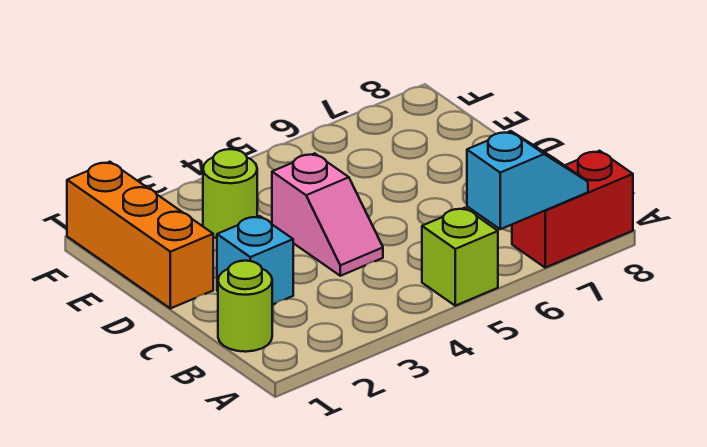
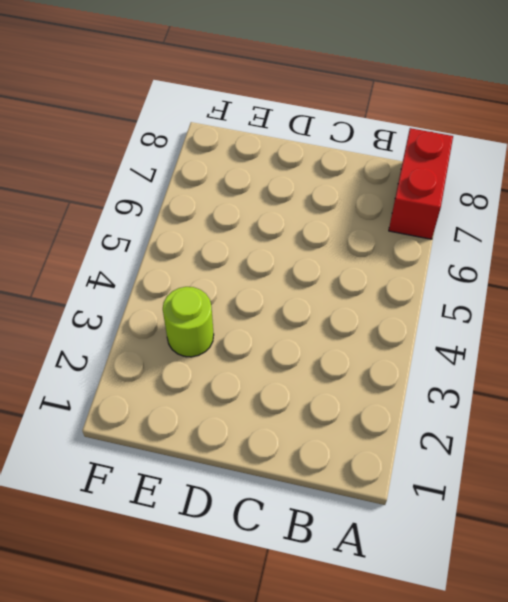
none -> lime 1x1 brick [422,208,498,306]
none -> lime 1x1 round brick [218,261,272,352]

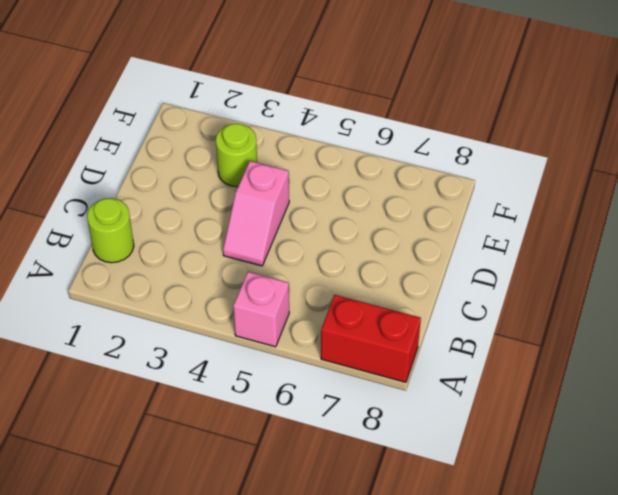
pink 1x1 brick [233,272,289,347] -> lime 1x1 brick [422,208,498,306]
none -> cyan 1x1 brick [217,216,293,305]
none -> orange 1x3 brick [67,162,213,308]

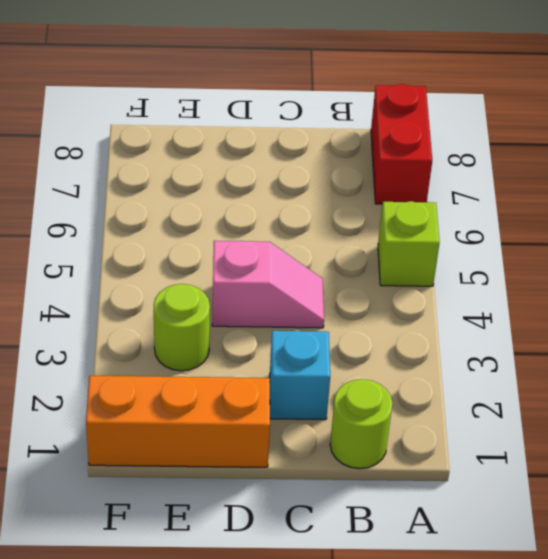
none -> cyan 1x2 slope [467,131,588,229]

